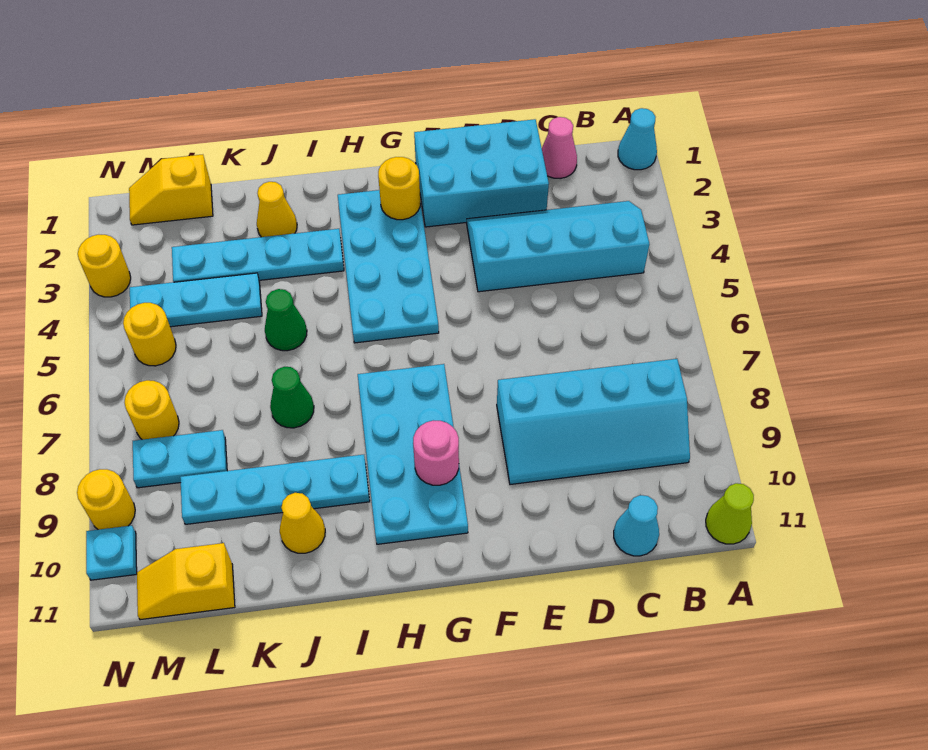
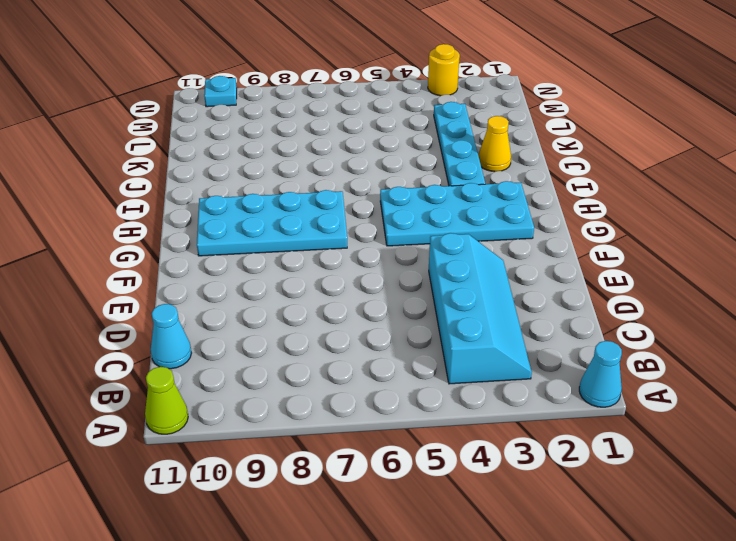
none -> cyan 2x4 slope [497,359,690,485]
none -> pink 1x1 cone [542,117,577,179]
none -> cyan 2x3 brick [414,119,549,227]

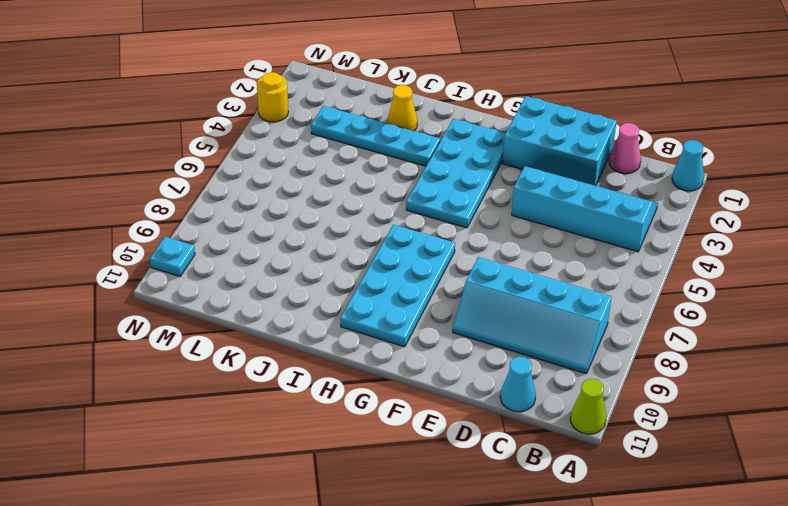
none -> cyan 1x4 plate [180,455,370,524]
none -> green 1x1 cone [265,289,307,351]
none -> green 1x1 cone [270,367,314,428]

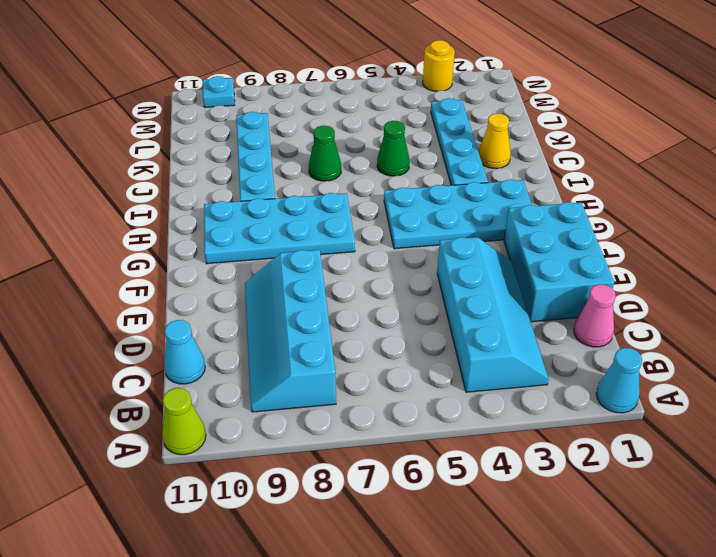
none -> yellow 1x1 cone [280,493,325,553]
none -> cyan 1x3 plate [130,273,262,327]
none -> yellow 1x2 slope [129,155,213,225]

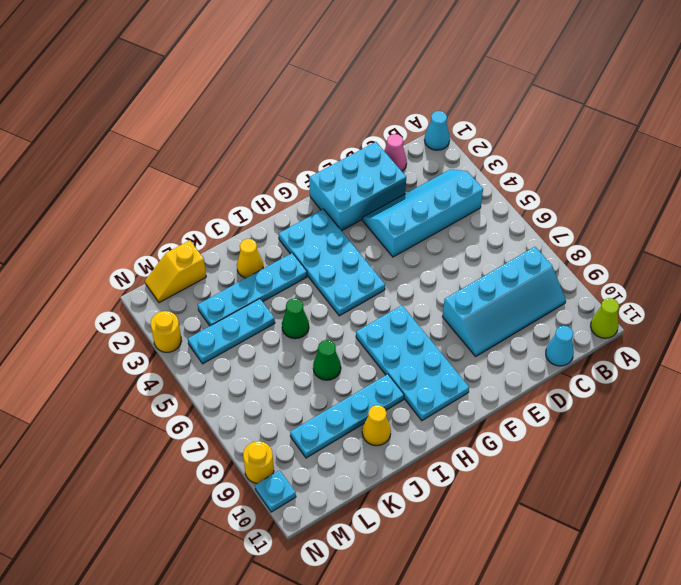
none -> cyan 1x2 plate [133,430,227,488]
none -> yellow 1x2 slope [137,543,235,620]
none -> yellow 1x1 round brick [123,303,176,366]

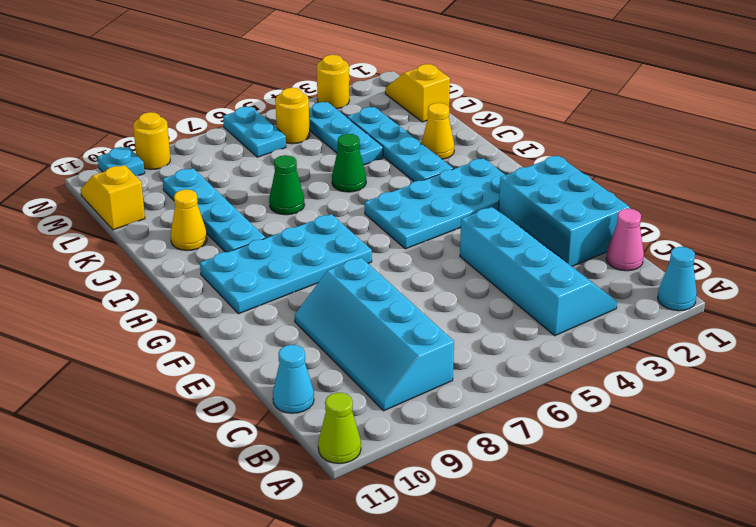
cyan 1x2 plate [223,107,286,157] -> cyan 1x2 plate moved to [133,430,227,488]
none -> yellow 1x1 round brick [124,380,179,440]
none -> yellow 1x1 round brick [378,157,420,220]
none -> pink 1x1 round brick [413,421,459,485]

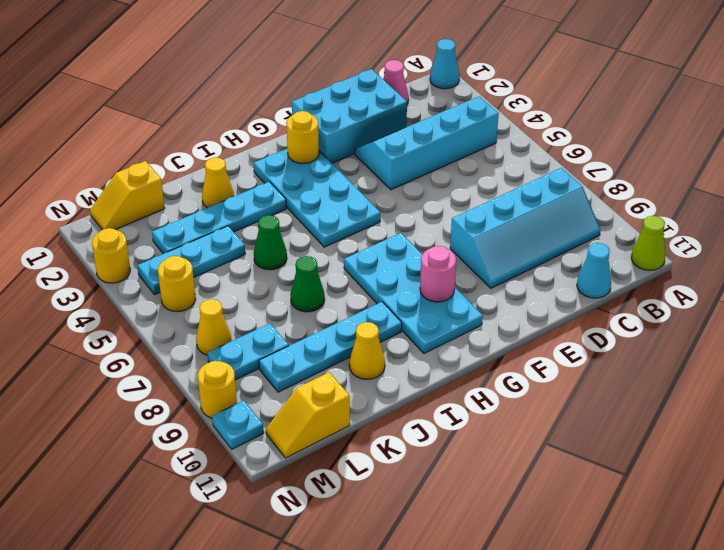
yellow 1x1 cone [196,299,231,355] -> yellow 1x1 round brick [124,380,179,440]

